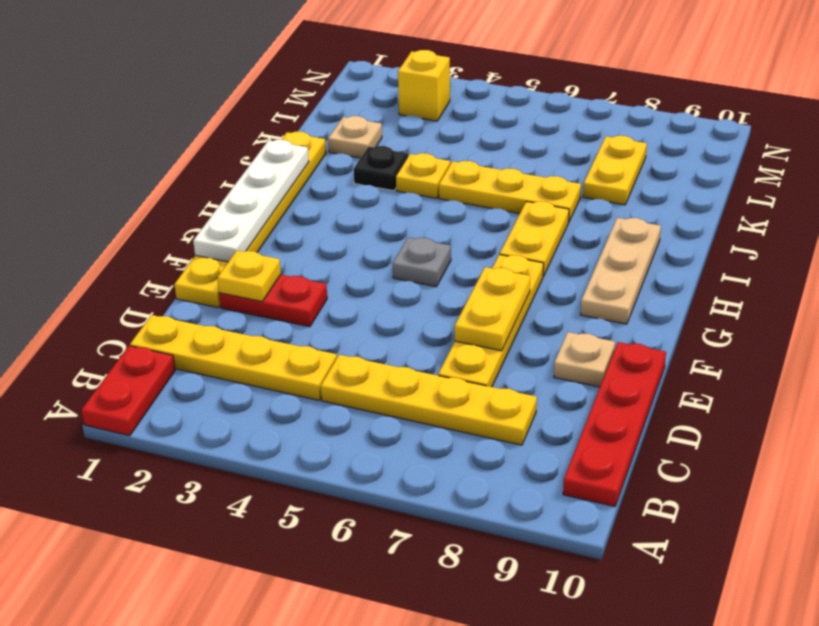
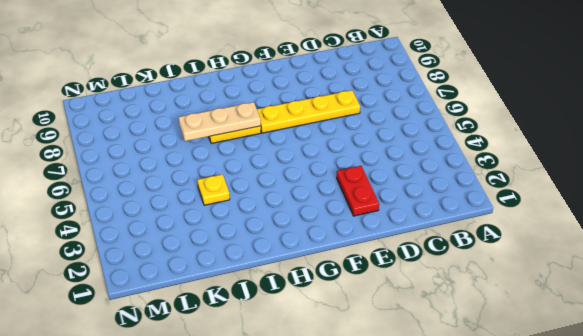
tan 1x3 plate [179,102,261,141] -> tan 1x3 plate moved to [581,218,661,324]
none -> red 1x2 plate [81,346,175,436]
none -> red 1x4 plate [563,342,666,507]
none -> yellow 1x4 plate [130,315,337,400]

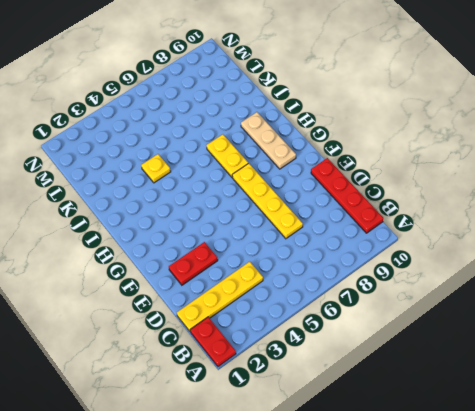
none -> yellow 1x4 plate [321,355,537,445]
none -> yellow 1x6 plate [174,132,326,308]
none -> tan 1x1 plate [554,332,615,387]

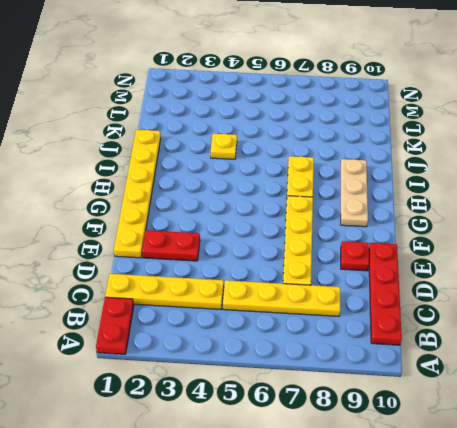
red 1x1 plate [341,241,369,271] -> tan 1x1 plate [554,332,615,387]
none -> grey 1x1 plate [393,237,451,287]
none -> black 1x1 plate [353,146,408,191]
none -> yellow 1x3 plate [439,161,581,222]

